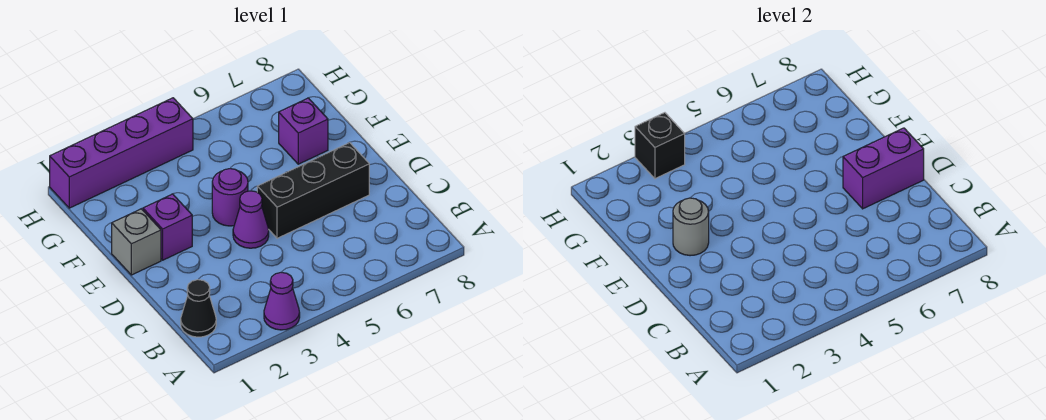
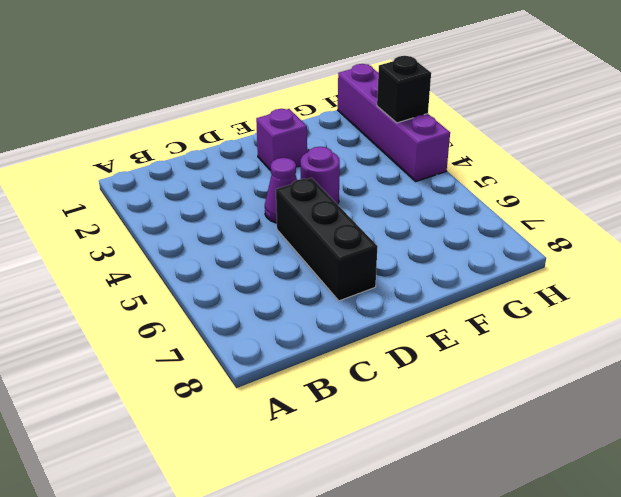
none -> purple 1x1 cone [264,273,300,330]
none -> black 1x1 cone [181,280,216,337]
none -> grey 1x1 brick [112,209,161,275]

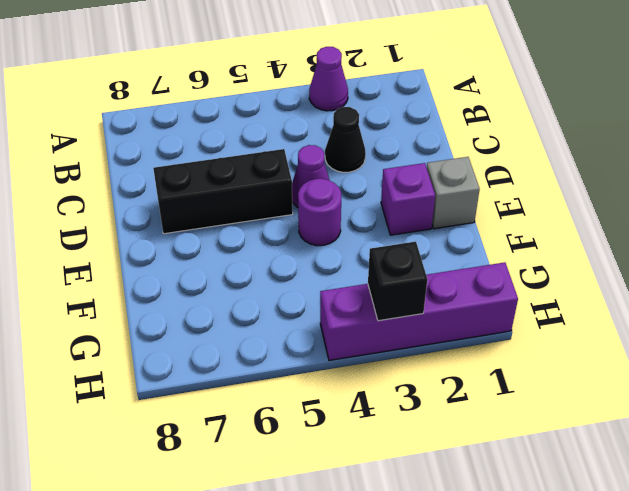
black 1x1 cone [325,107,366,172] -> black 1x1 cone moved to [181,280,216,337]
none -> purple 1x1 brick [279,98,328,164]
none -> purple 1x2 brick [843,128,924,209]
none -> grey 1x1 round brick [673,198,709,256]

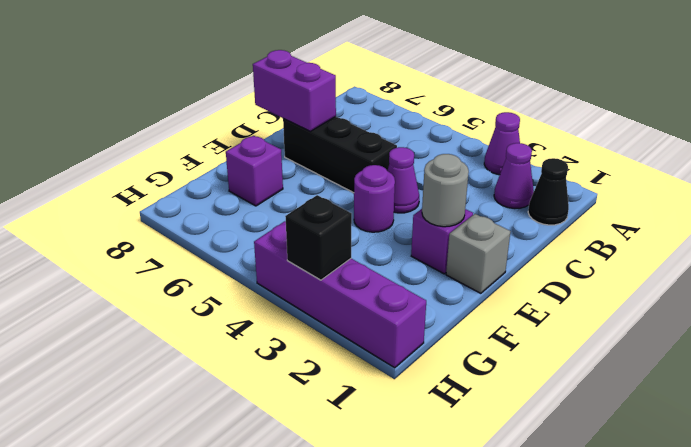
purple 1x1 cone [494,143,534,209] -> none

